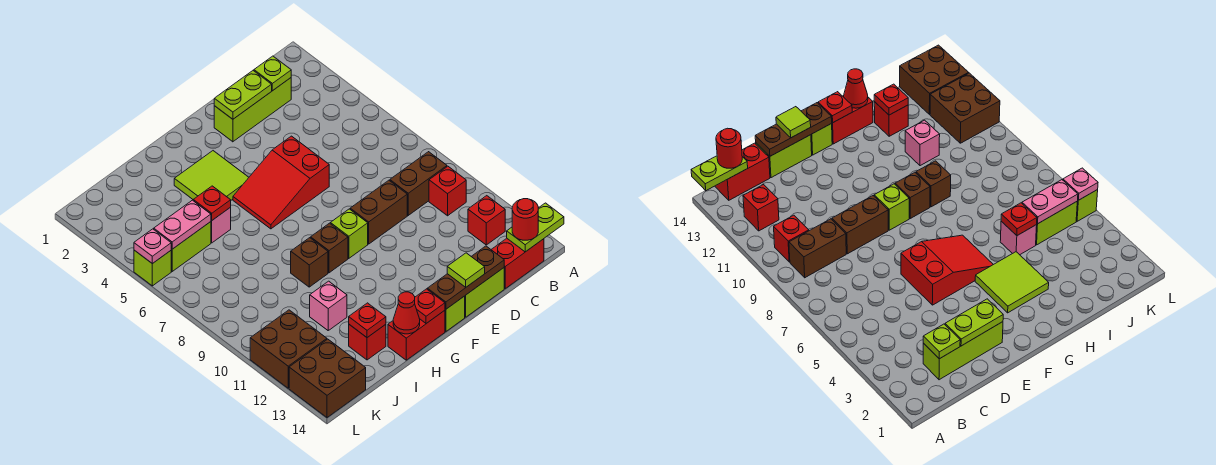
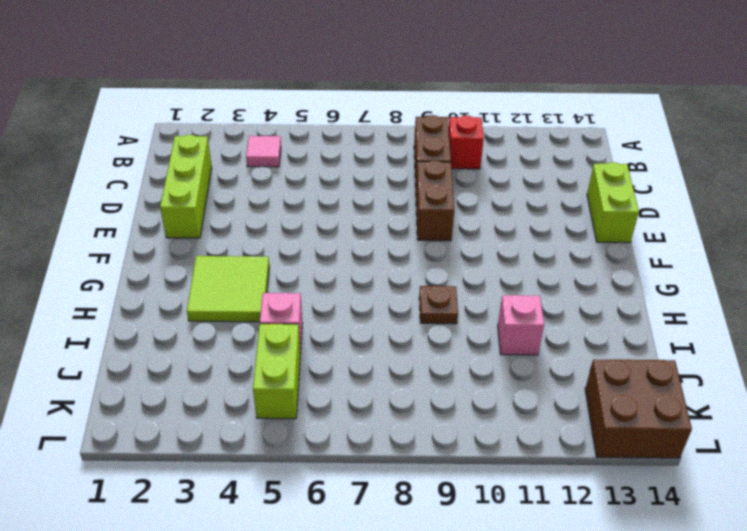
pink 1x1 tile [246,136,281,167] -> none
brown 1x1 plate [419,286,458,324] -> brown 1x1 brick [291,238,328,287]
none -> red 1x1 brick [468,196,505,245]
none -> red 1x2 brick [491,238,544,288]
none -> red 2x3 slope [233,136,329,229]
none -> lime 1x1 brick [330,209,368,258]

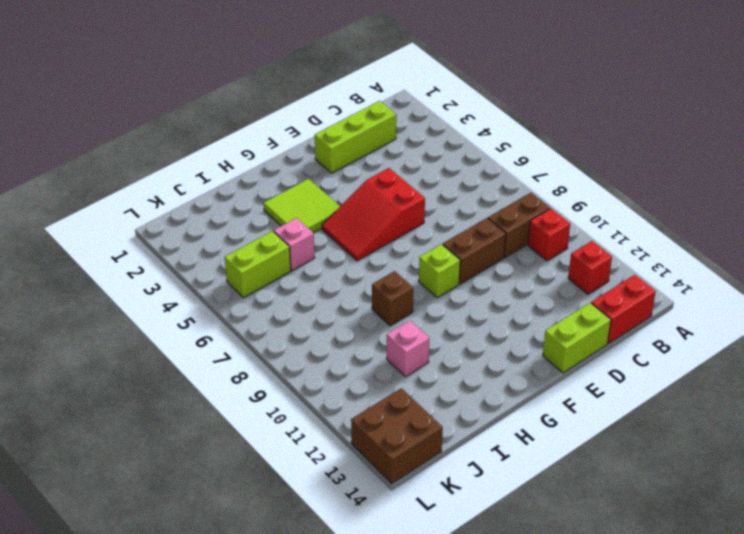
none -> lime 1x1 brick [445,296,465,331]
none -> brown 1x1 brick [311,223,348,273]
none -> red 1x2 brick [388,310,445,360]
none -> red 1x1 brick [349,324,386,360]

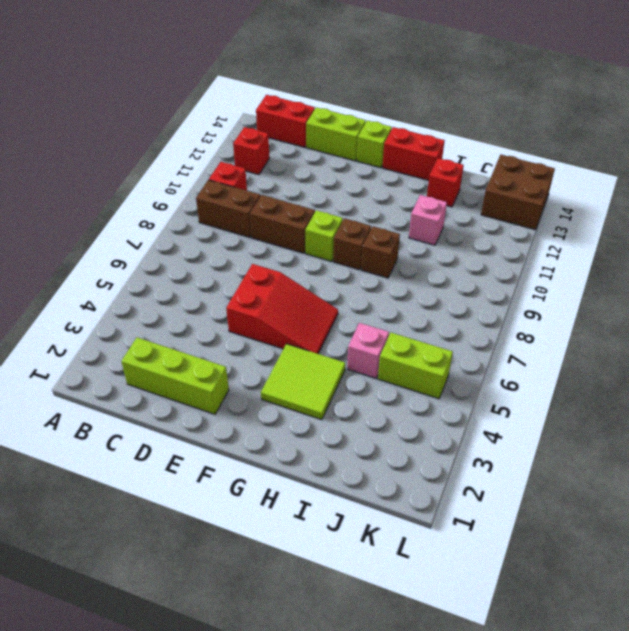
none -> brown 2x2 brick [250,310,327,388]
none -> lime 1x1 brick [134,250,171,286]
none -> lime 1x2 plate [507,203,564,252]
none -> lime 1x1 plate [254,56,291,91]

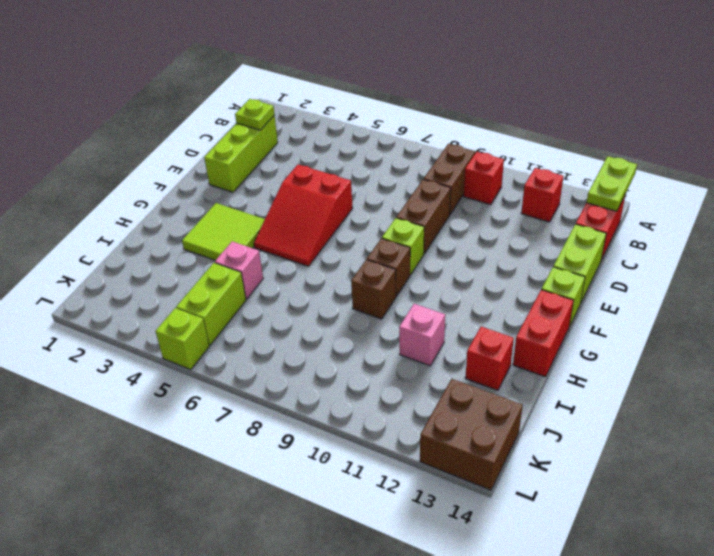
none -> brown 2x2 brick [250,310,327,388]
none -> lime 1x2 plate [214,71,272,119]
none -> brown 1x3 plate [427,246,504,309]
none -> red 1x1 plate [415,289,445,324]

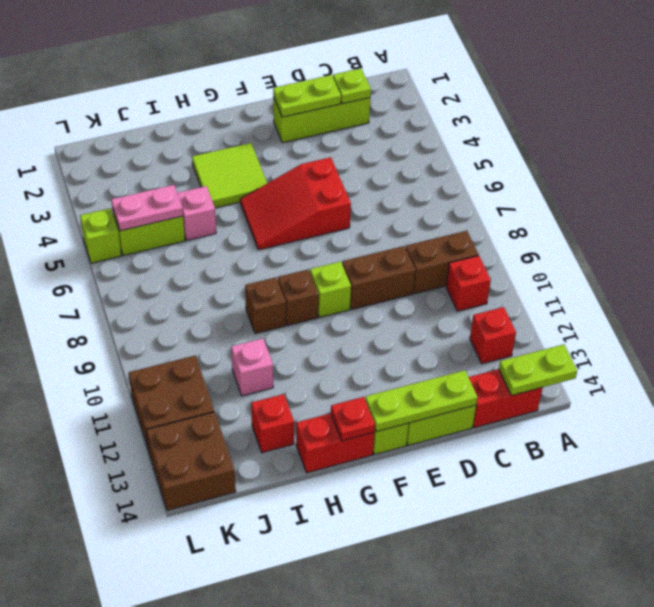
lime 1x3 plate [365,370,477,432] -> brown 1x3 plate [427,246,504,309]
none -> red 1x1 cone [393,292,420,334]
none -> red 1x1 plate [193,186,231,220]
none -> red 1x1 plate [349,303,386,338]
none -> pink 1x1 plate [134,229,171,264]

